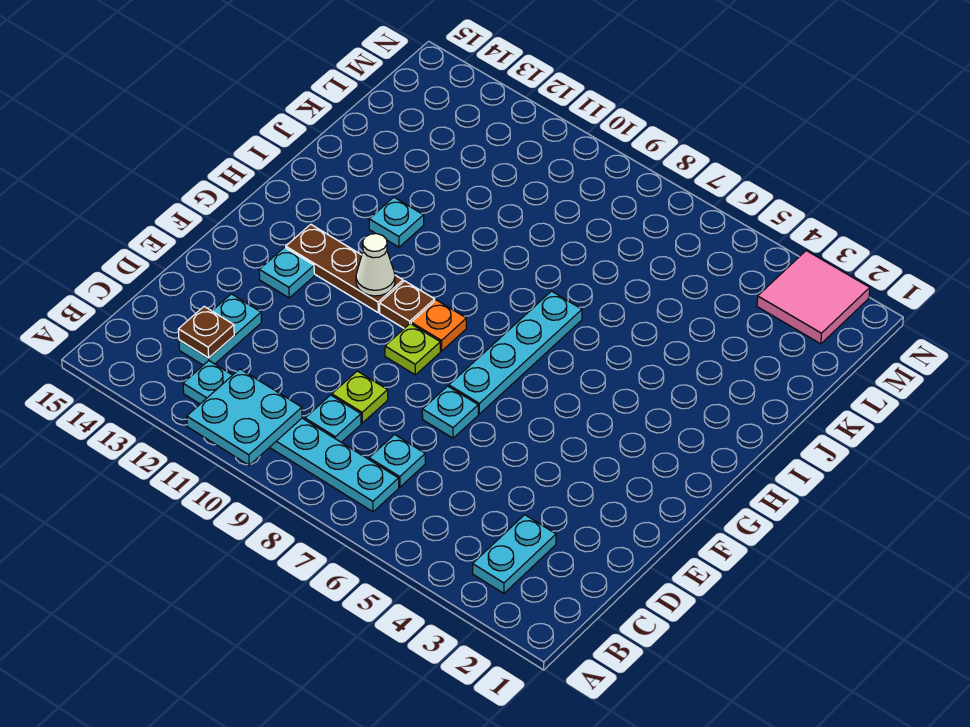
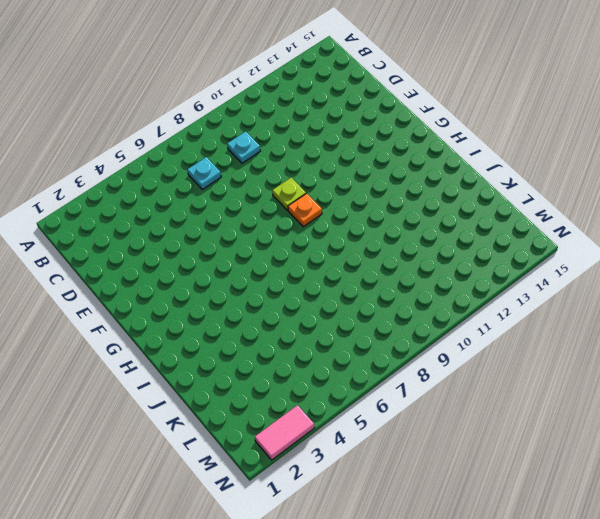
pink 1x2 tile [255,405,314,460] -> pink 2x2 tile [757,251,870,344]
none -> cyan 1x2 plate [473,515,556,593]
none -> cyan 1x6 plate [183,361,399,512]
none -> cyan 1x2 plate [179,294,261,365]

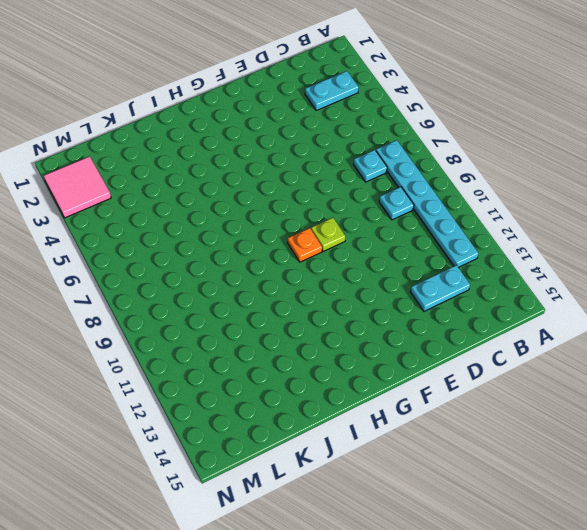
none -> lime 1x1 plate [332,371,388,423]
none -> cyan 1x1 plate [422,386,478,438]
none -> cyan 1x4 plate [449,291,582,414]

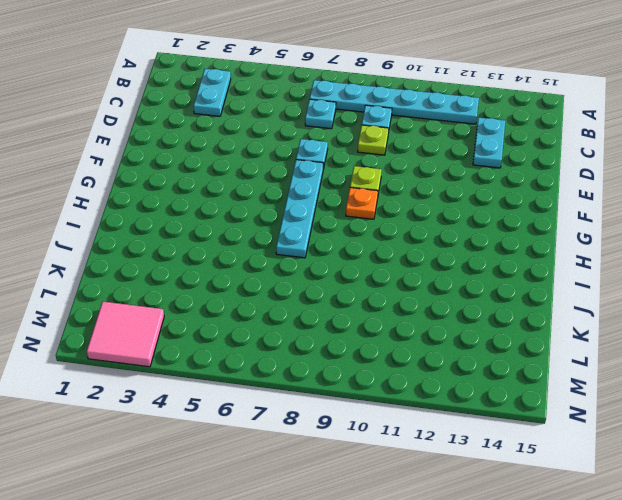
none -> cyan 1x1 plate [259,248,314,298]
none -> brown 1x1 plate [380,281,435,328]
none -> brown 1x3 plate [286,224,403,312]

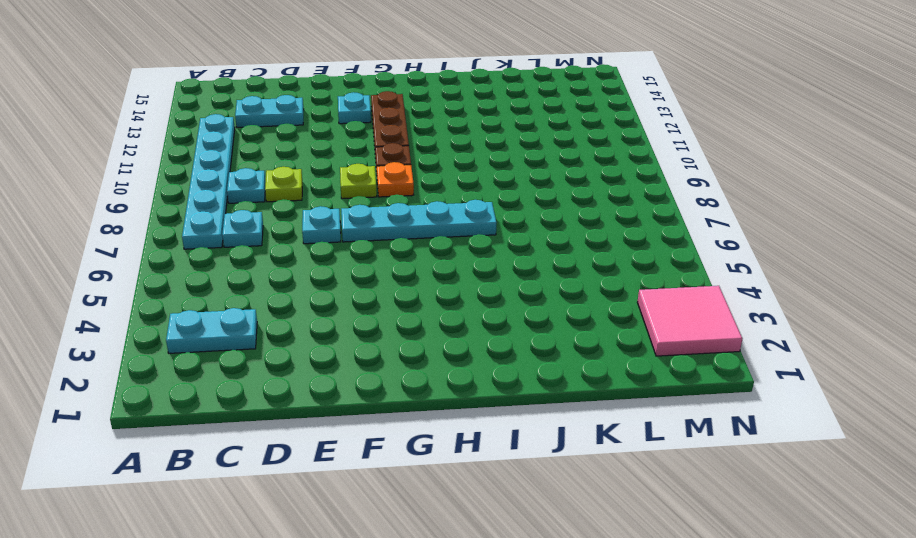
none -> cyan 1x1 plate [369,197,424,247]
none -> cyan 2x2 plate [187,369,302,465]
none -> brown 1x1 plate [178,307,234,358]

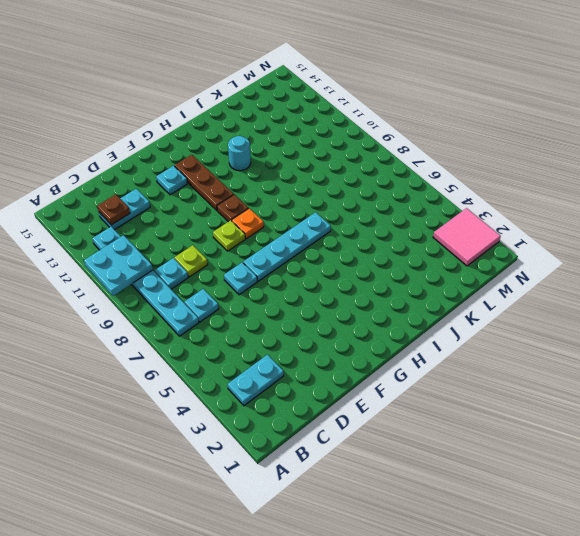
cyan 1x1 round brick [228,136,251,171] -> cyan 1x1 plate [369,197,424,247]
none -> white 1x1 cone [356,234,395,296]

